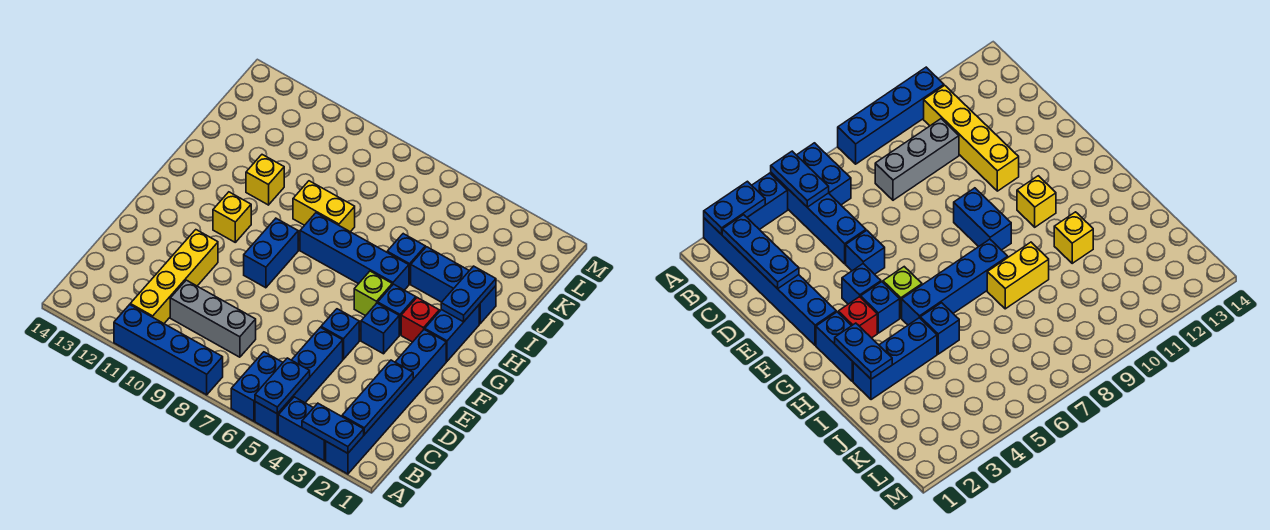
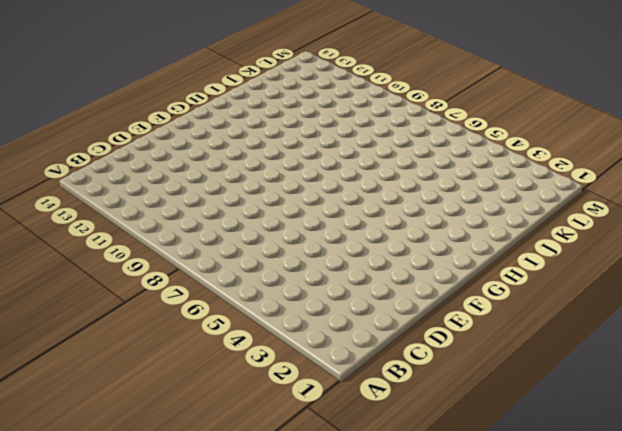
none -> blue 1x6 brick [326,329,446,474]
none -> blue 1x2 brick [278,397,326,461]
none -> blue 1x4 brick [255,327,343,434]

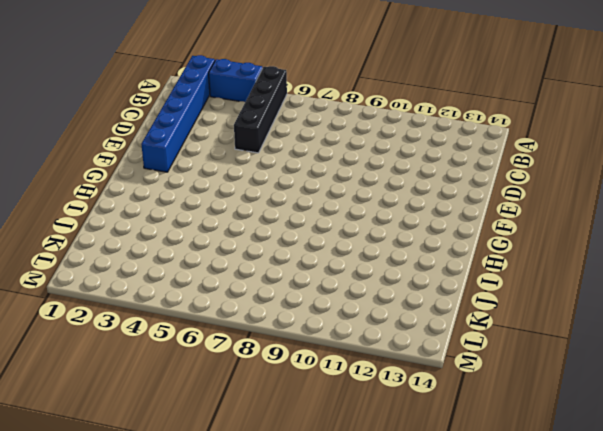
black 1x4 brick [234,66,287,153] -> blue 1x4 brick [255,327,343,434]
none -> blue 1x2 brick [231,352,283,421]
none -> blue 1x4 brick [114,305,223,395]
none -> yellow 1x4 brick [130,230,218,323]

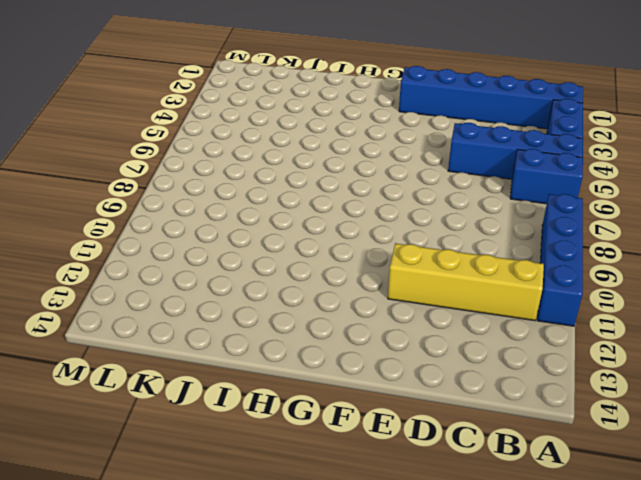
none -> grey 1x3 brick [170,280,256,357]
none -> blue 1x1 brick [321,309,359,359]
none -> blue 1x1 brick [361,303,399,354]

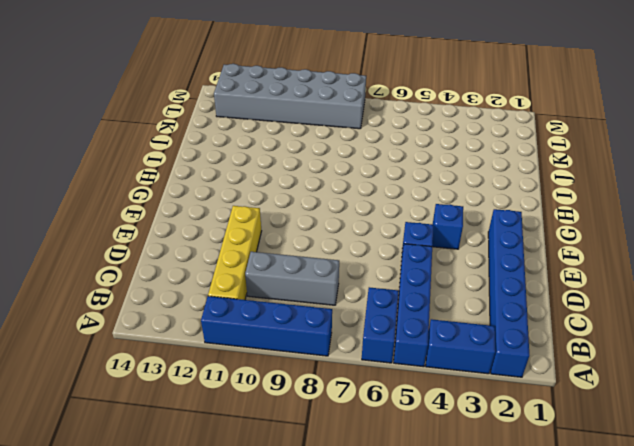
grey 2x6 brick [214,64,366,129] -> none
none -> blue 1x2 brick [244,218,298,288]
none -> blue 1x2 brick [425,305,479,361]
none -> red 1x1 brick [401,298,439,342]

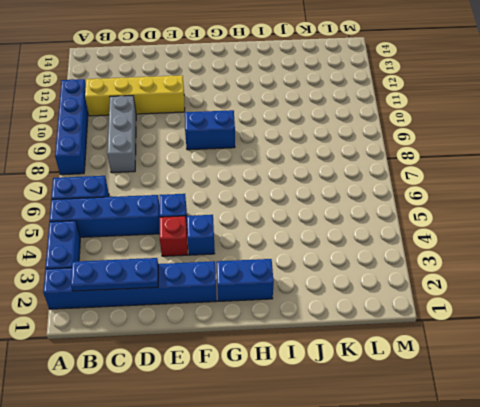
red 1x1 brick [160,216,188,256] -> red 1x1 brick moved to [401,298,439,342]
none -> blue 1x1 brick [378,284,416,335]
none -> lime 1x1 brick [354,271,392,316]
none -> yellow 1x1 brick [213,192,251,242]

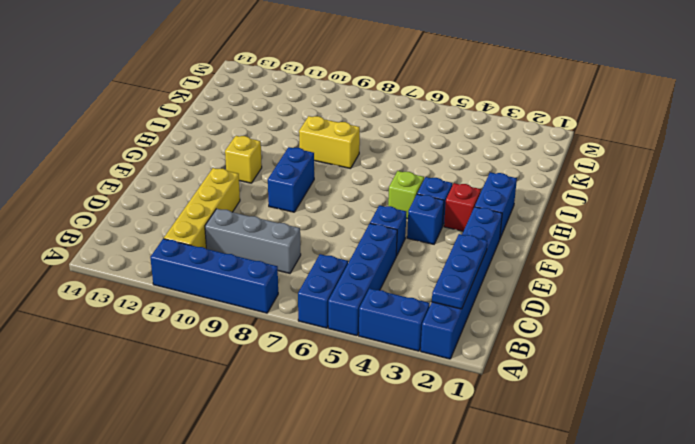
none -> blue 1x4 brick [300,213,409,290]
none -> blue 1x3 brick [411,247,496,324]
none -> blue 1x1 brick [387,234,425,284]

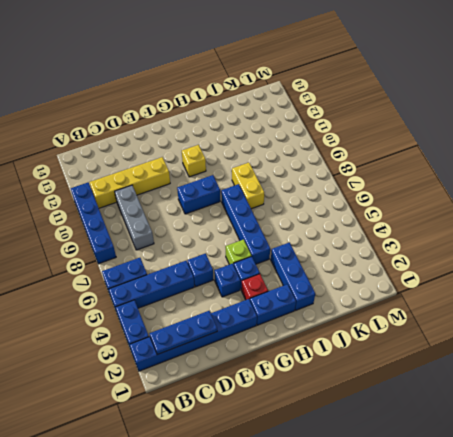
none -> blue 1x1 brick [387,234,425,284]
none -> yellow 1x1 brick [246,155,284,205]
none -> blue 1x2 plate [302,403,364,453]

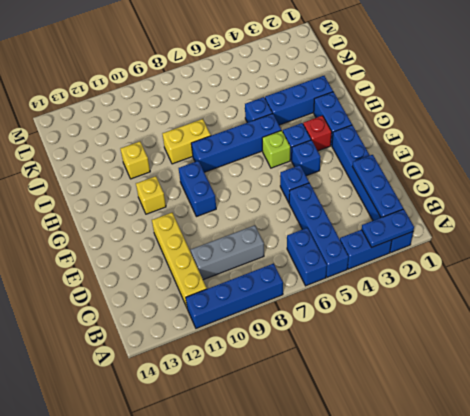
none -> blue 1x2 plate [255,358,310,414]
none -> blue 1x2 plate [441,266,496,322]

